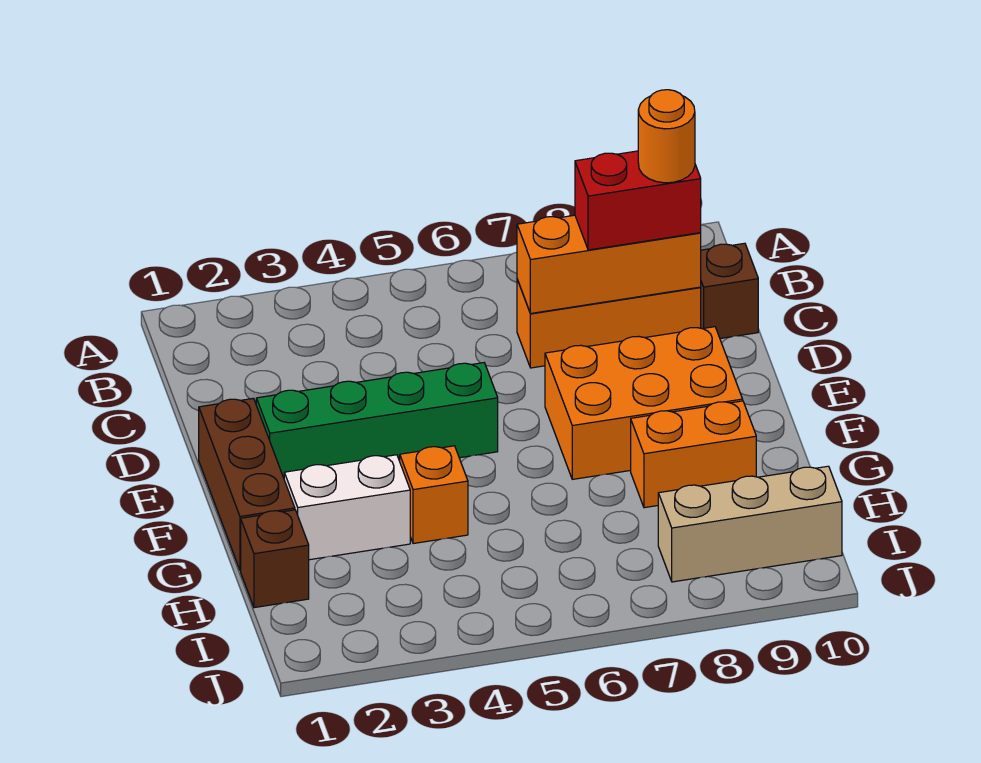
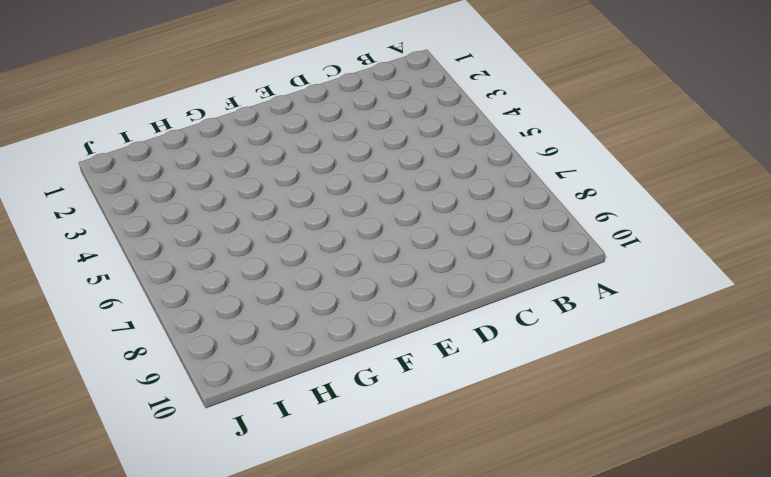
none -> orange 1x3 brick [517,279,701,368]
none -> brown 1x1 brick [701,243,758,339]
none -> brown 1x3 brick [199,398,295,570]

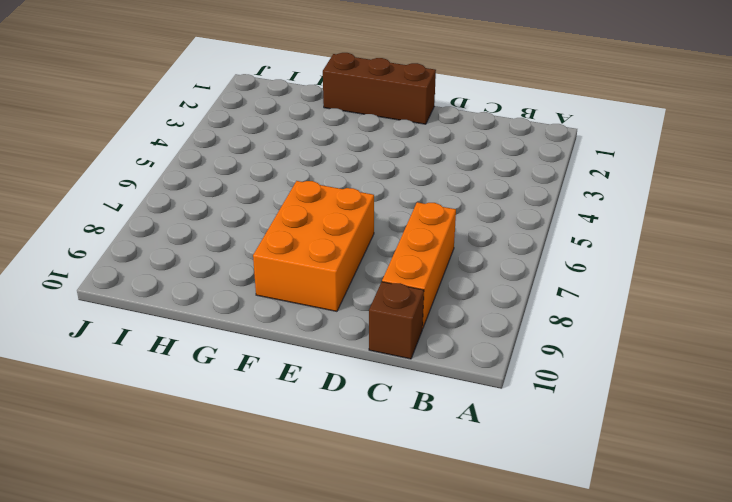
none -> green 1x4 brick [256,363,498,478]
none -> white 1x2 brick [284,455,410,560]
none -> orange 1x1 brick [400,446,468,544]

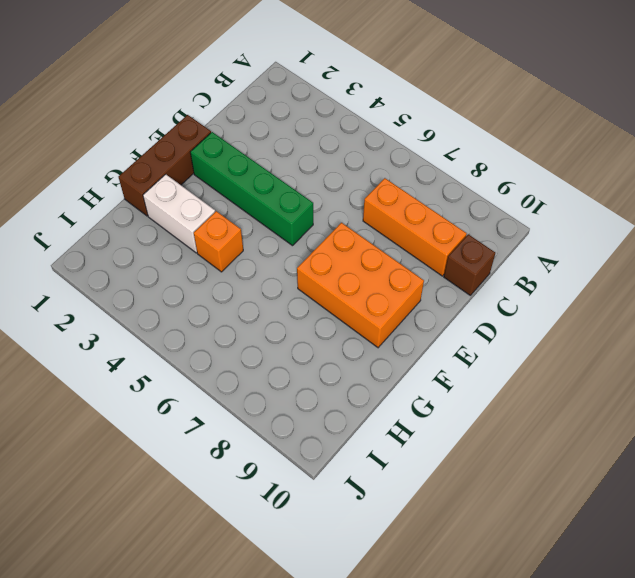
none -> orange 1x2 brick [631,401,756,508]
none -> brown 1x1 brick [241,510,309,608]
none -> tan 1x3 brick [658,466,842,582]

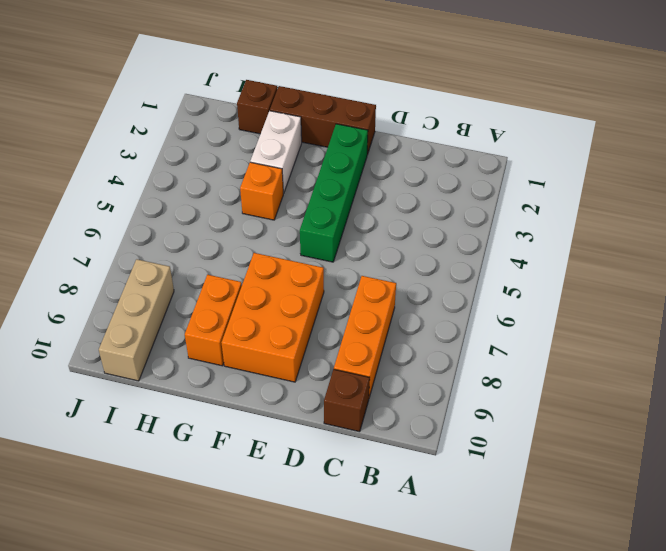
none -> orange 1x3 brick [517,215,701,314]
none -> red 1x2 brick [575,151,701,250]
none -> orange 1x1 round brick [638,90,695,183]

